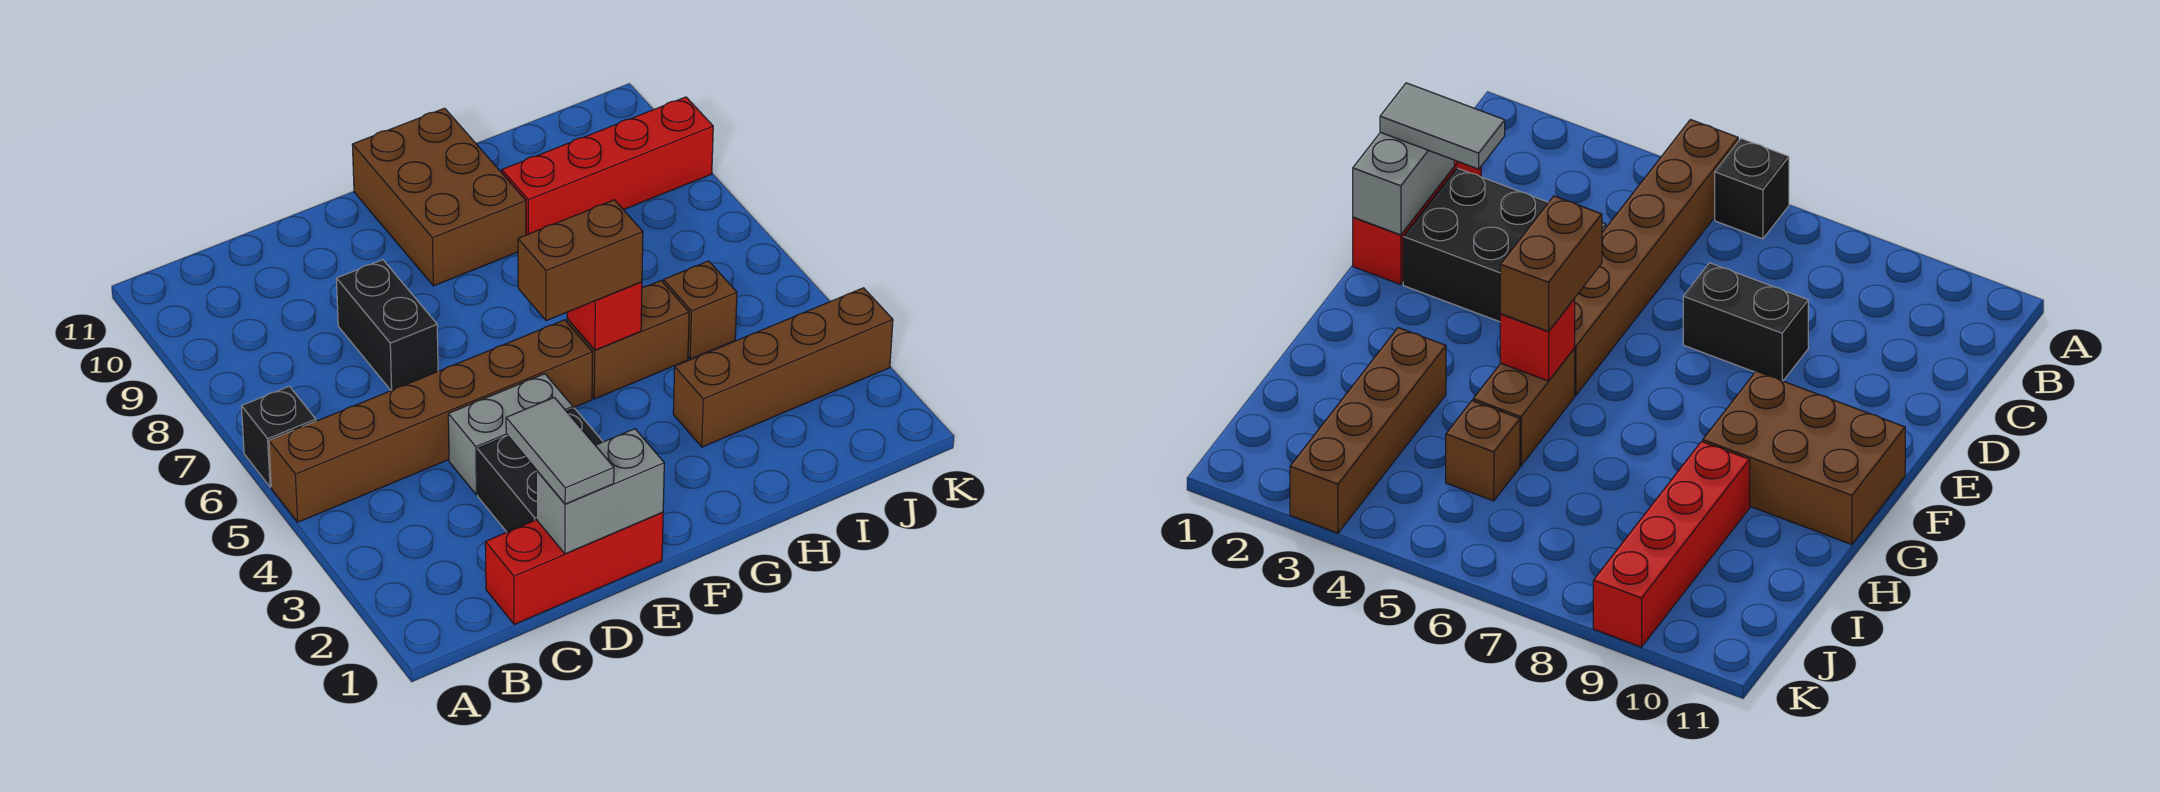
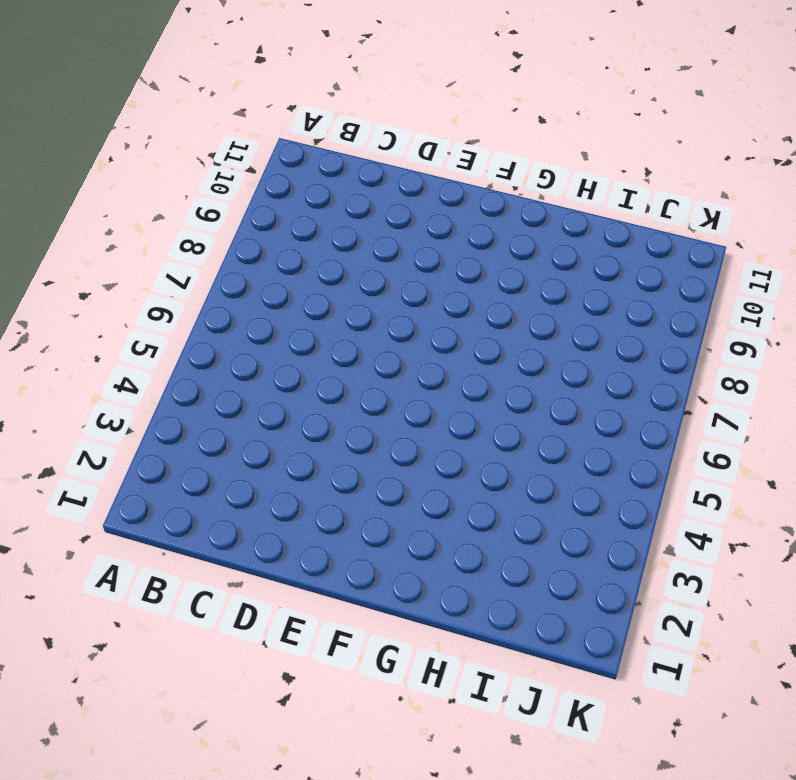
none -> brown 1x6 brick [269,320,593,522]
none -> black 1x1 brick [242,386,316,487]
none -> red 1x3 brick [485,512,663,624]

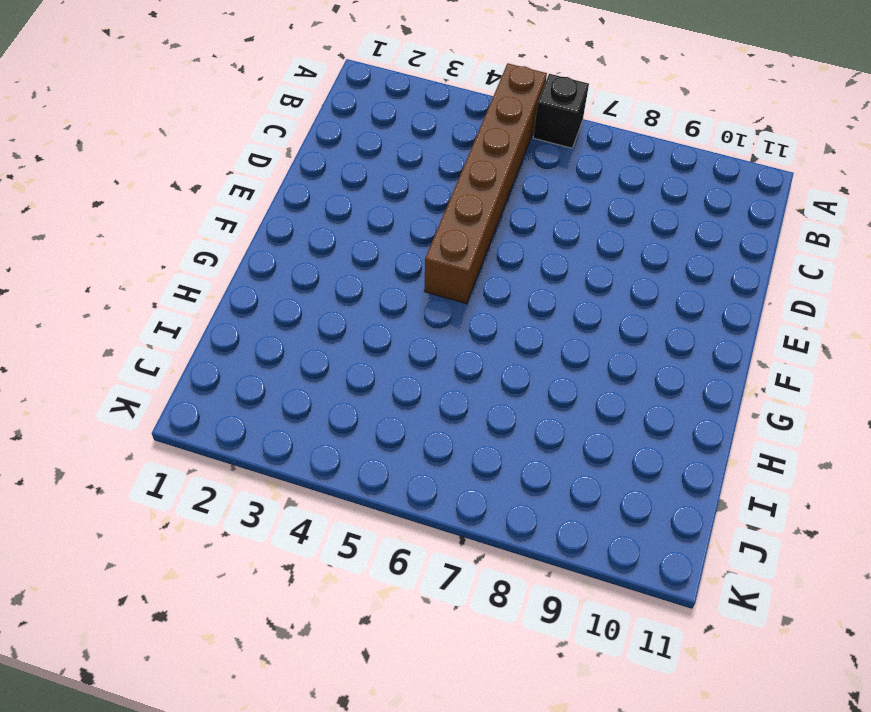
none -> red 1x3 brick [485,512,663,624]
none -> black 2x2 brick [477,408,603,532]
none -> grey 1x2 brick [448,374,573,495]

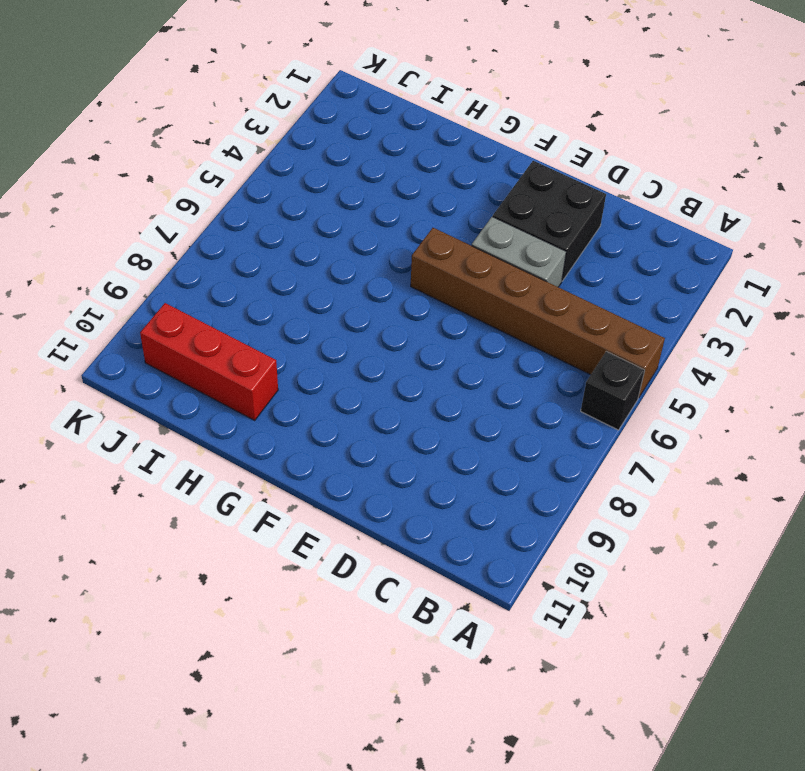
red 1x3 brick [140,303,278,420] -> red 1x3 brick moved to [485,512,663,624]
none -> black 1x2 brick [337,260,438,390]
none -> brown 2x3 brick [352,108,526,286]
none -> brown 1x2 brick [567,281,689,399]

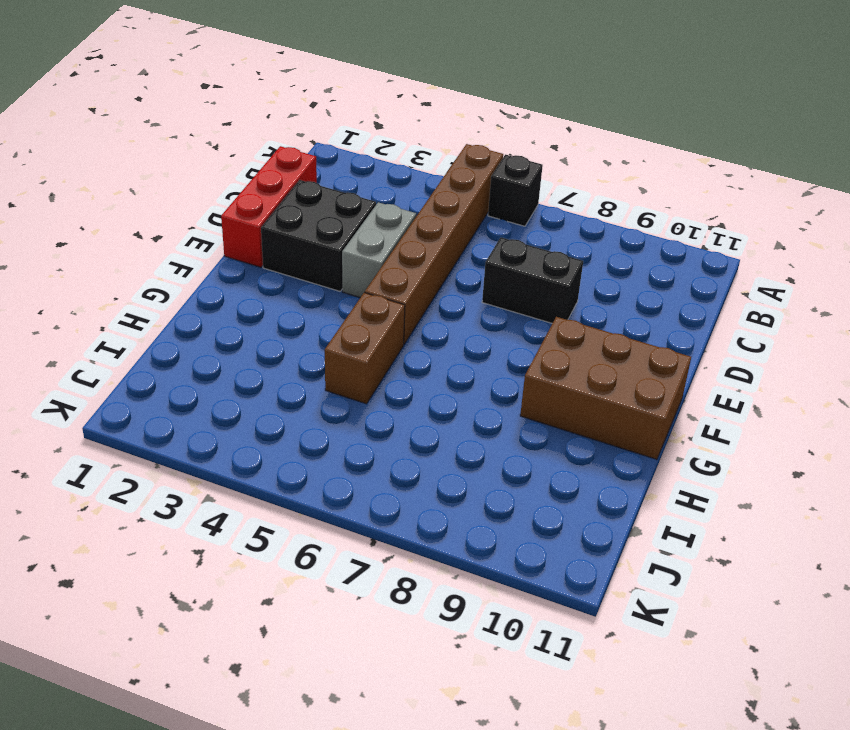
none -> brown 1x4 brick [673,288,893,447]
none -> red 1x4 brick [502,97,713,235]
none -> brown 1x1 brick [663,261,737,359]

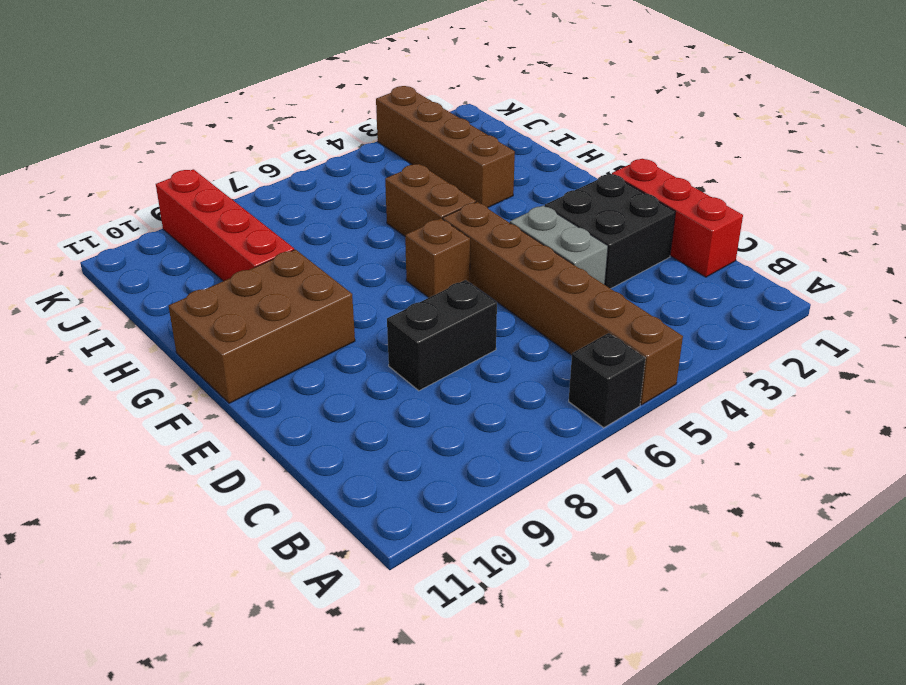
brown 1x1 brick [405,219,470,297] -> brown 1x1 brick moved to [663,261,737,359]
none -> grey 1x2 brick [536,429,664,554]
none -> red 1x1 brick [567,282,642,350]
none -> grey 1x2 tile [506,397,614,504]

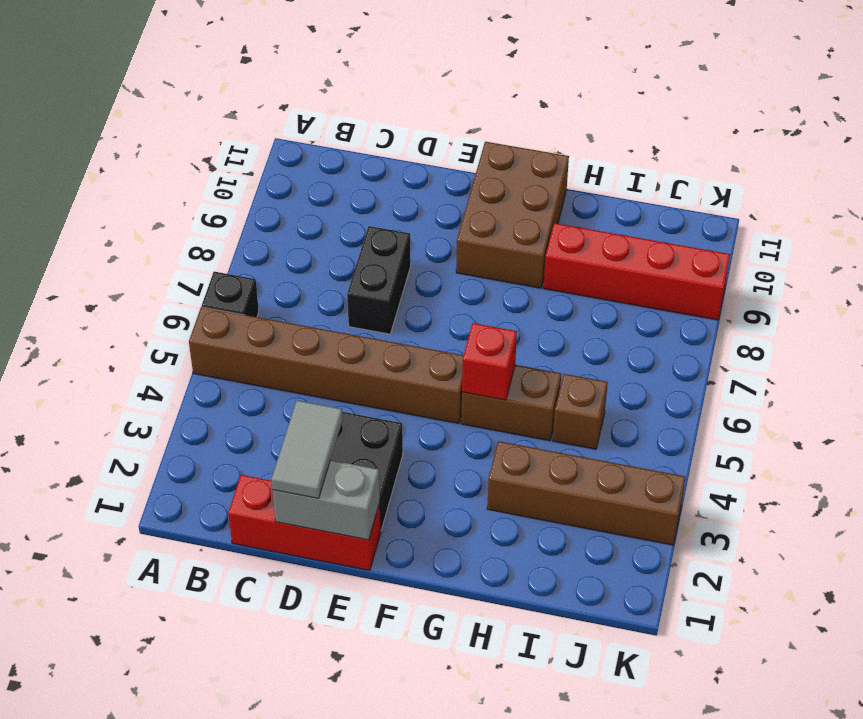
none -> grey 1x2 brick [448,374,573,495]
none -> brown 1x2 brick [518,200,643,321]

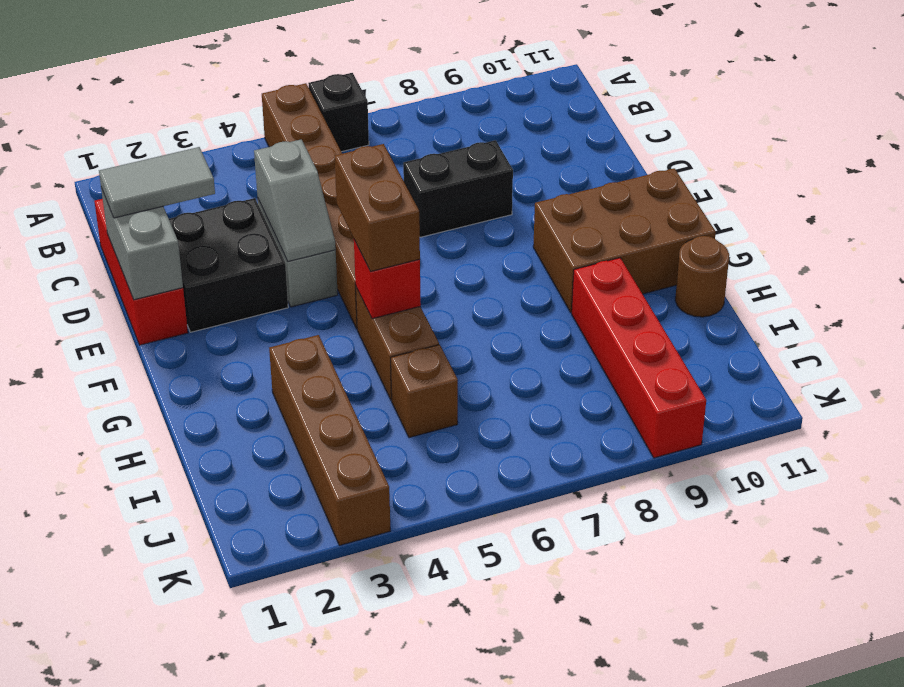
grey 1x2 slope [254,139,336,262] -> none
brown 1x1 round brick [675,236,729,317] -> none

